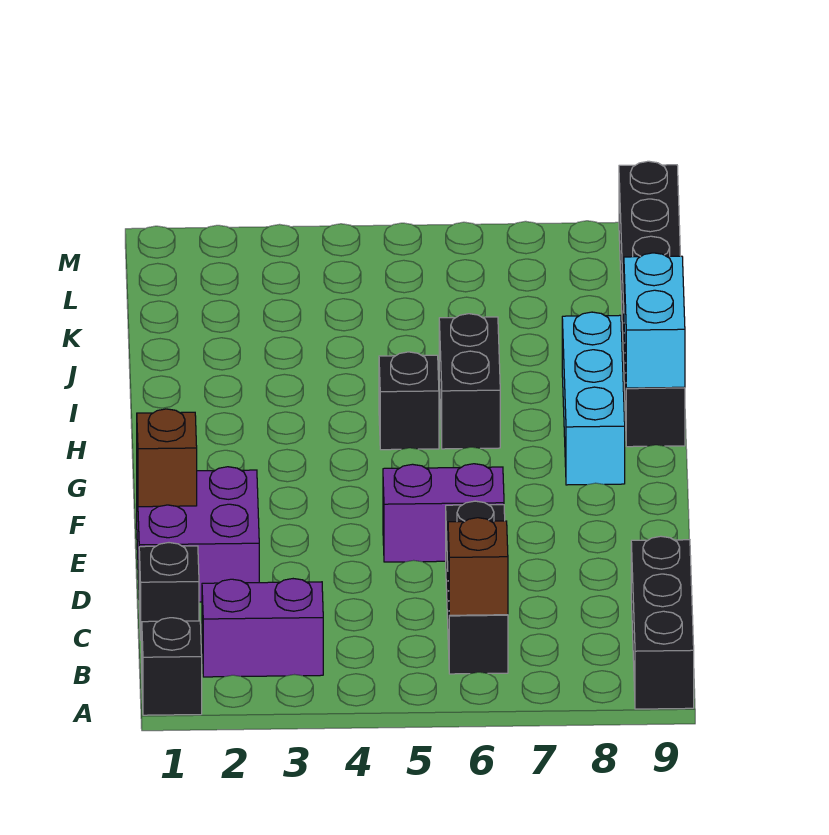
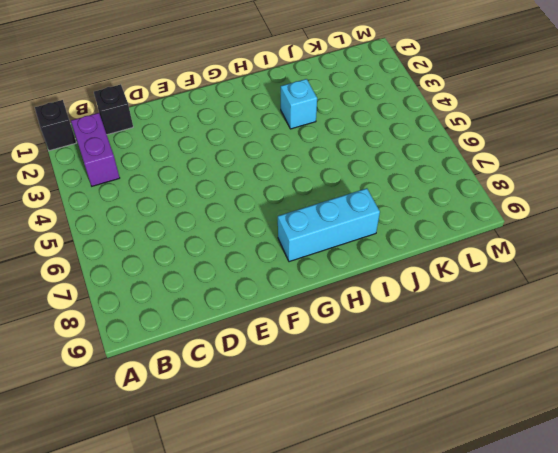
cyan 1x1 brick [281,79,317,129] -> none
none -> black 1x3 brick [631,536,694,709]
none -> black 1x3 brick [446,501,508,674]
none -> purple 2x2 brick [137,467,259,602]

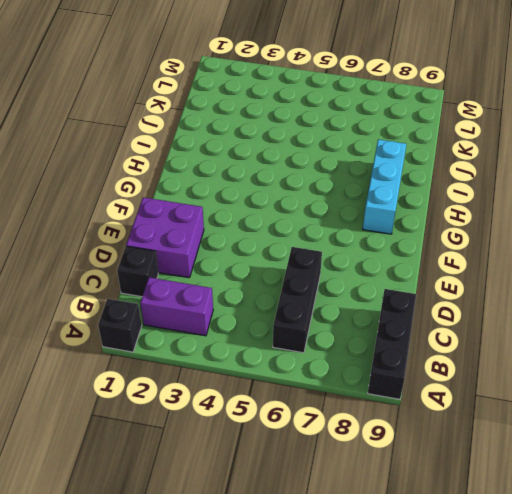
none -> purple 1x2 brick [383,464,504,562]
none -> black 1x1 brick [379,352,439,450]
none -> black 1x2 brick [439,314,500,449]

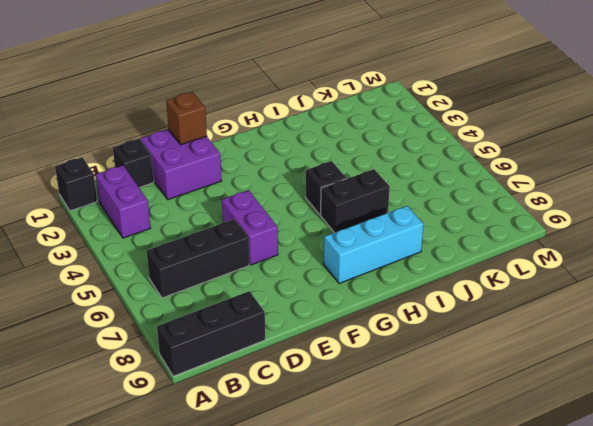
none -> black 1x6 brick [619,161,685,447]
none -> brown 1x1 brick [448,518,508,615]
none -> cyan 1x2 brick [624,253,685,388]

